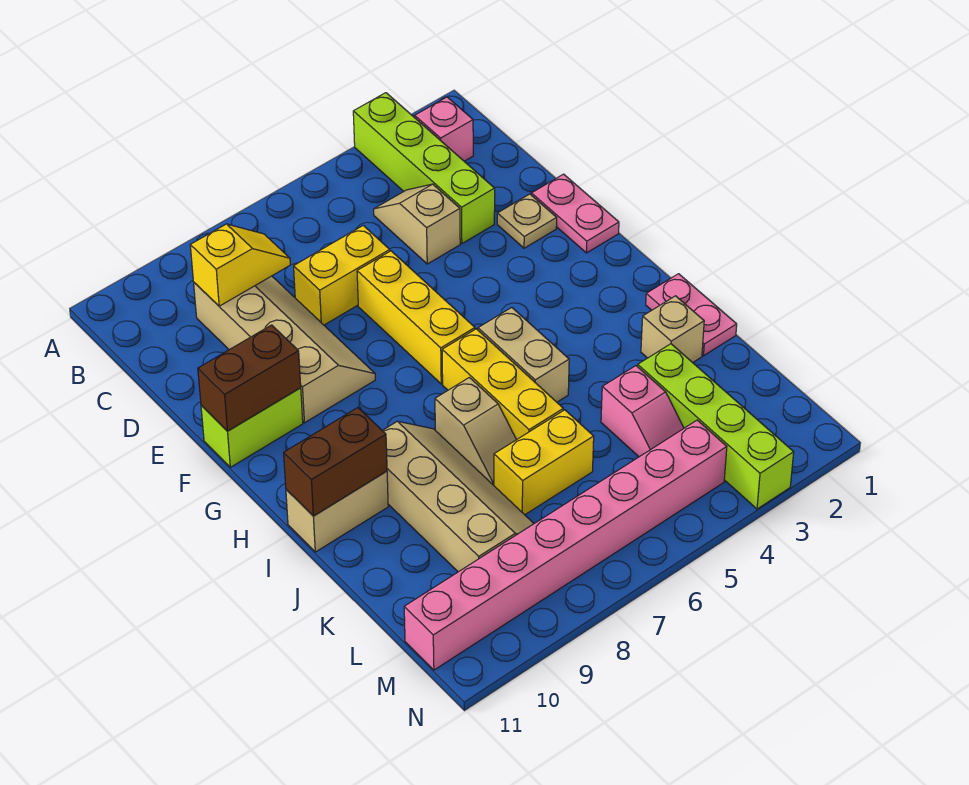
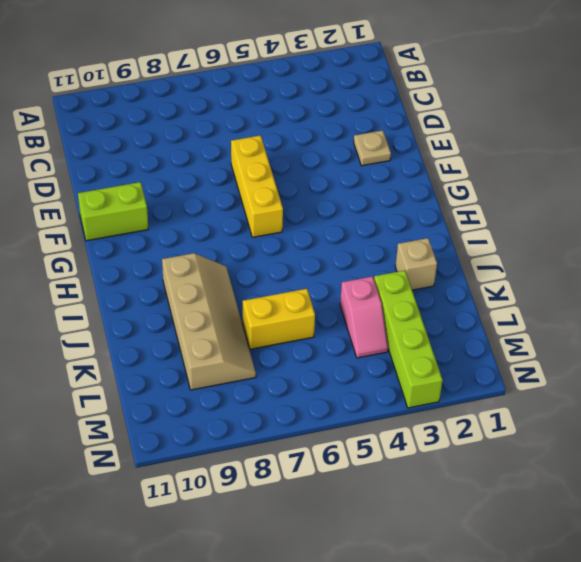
none -> lime 1x4 brick [353,93,495,244]
none -> pink 1x1 brick [415,97,473,161]
none -> tan 1x2 slope [374,184,460,264]

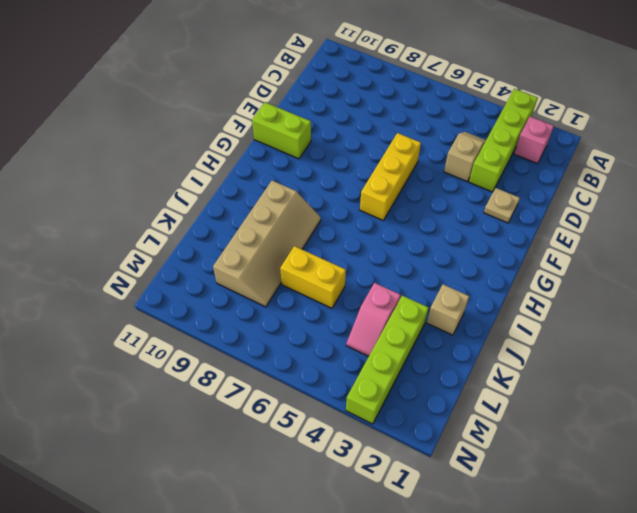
none -> tan 2x4 slope [194,276,375,423]
none -> yellow 1x2 brick [294,226,390,325]
none -> pink 1x2 plate [531,174,619,253]

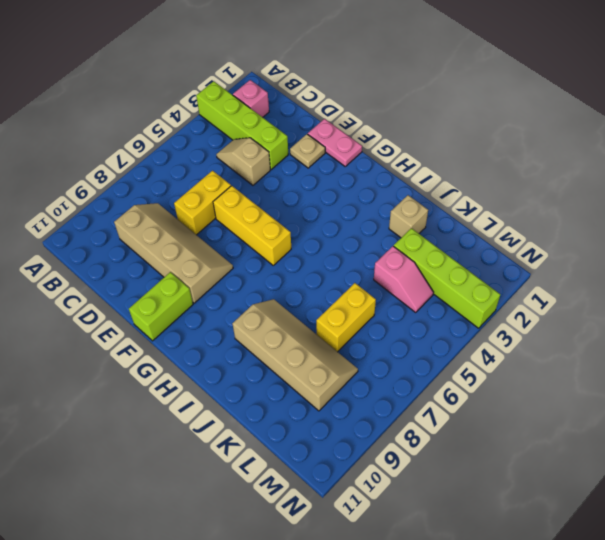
none -> tan 1x2 brick [478,308,569,402]
none -> yellow 1x3 brick [442,329,563,440]
none -> pink 1x2 plate [646,274,737,356]

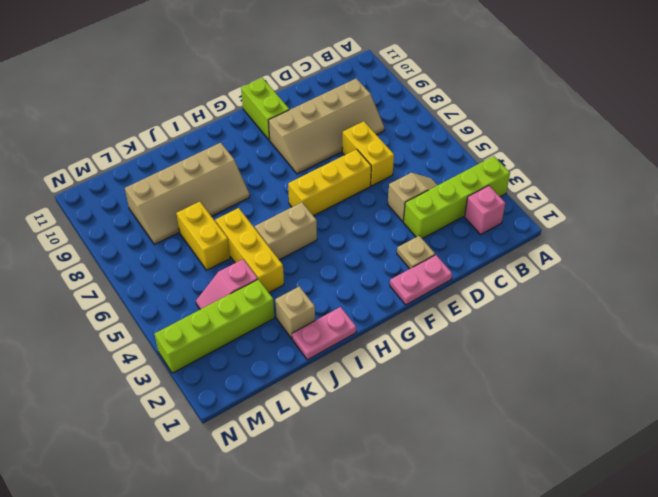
yellow 1x3 brick [215,208,284,293] -> yellow 1x3 brick turned to [442,329,563,440]
none -> tan 1x2 slope [435,378,516,485]
none -> tan 1x2 brick [286,471,388,552]
none -> pink 1x8 brick [404,420,727,670]

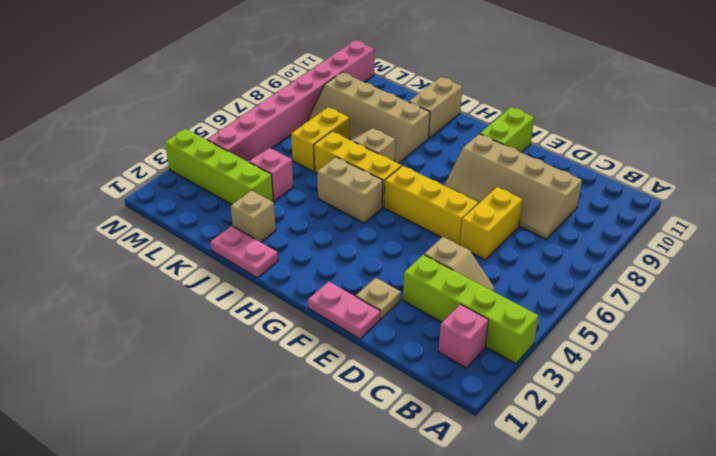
none -> yellow 1x2 slope [190,224,290,306]
none -> brown 1x2 brick [198,325,301,431]
none -> brown 1x2 brick [284,408,387,516]

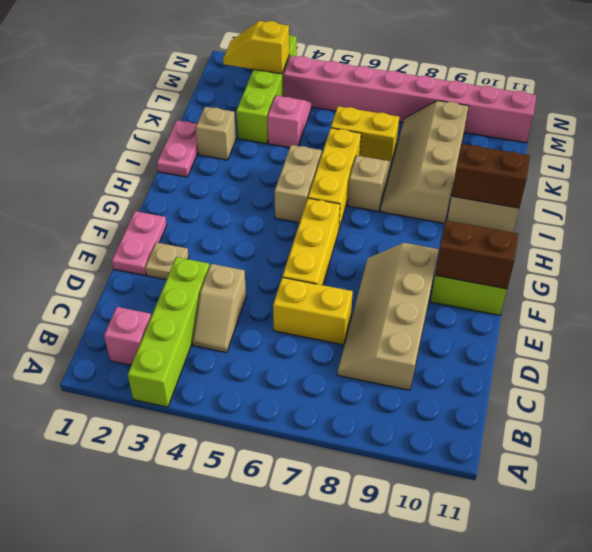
yellow 1x2 slope [223,21,289,74] -> yellow 1x2 slope moved to [190,224,290,306]

